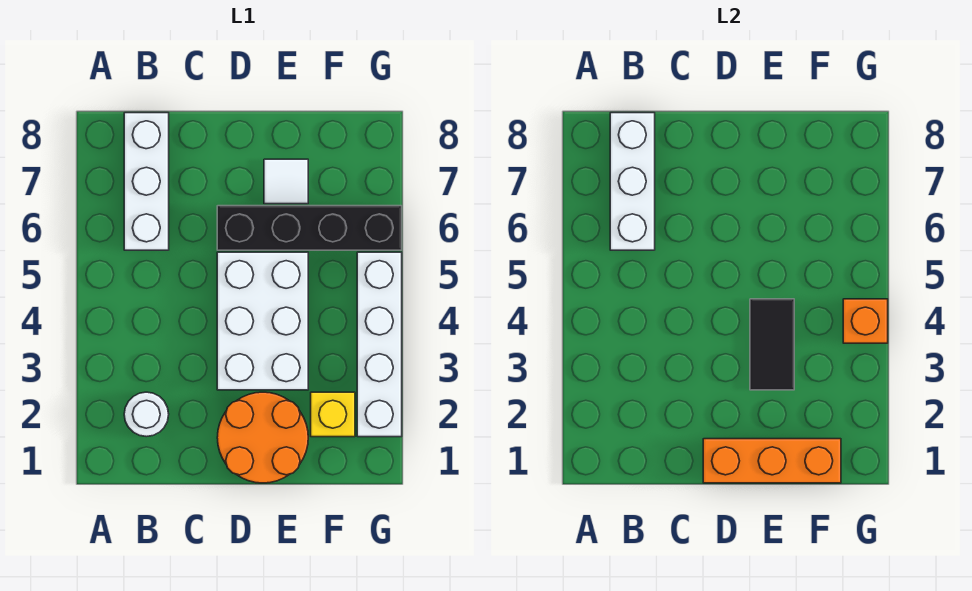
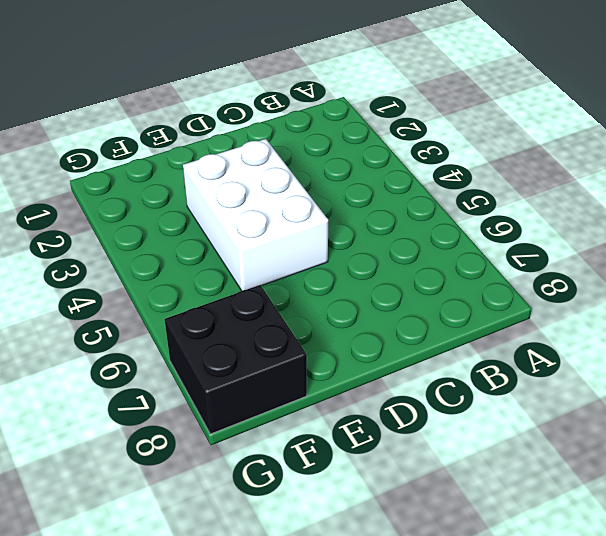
black 2x2 brick [165,285,307,434] -> none
none -> white 1x1 round brick [124,392,169,437]
none -> white 1x3 brick [124,113,169,250]
none -> orange 2x2 round brick [217,392,308,483]

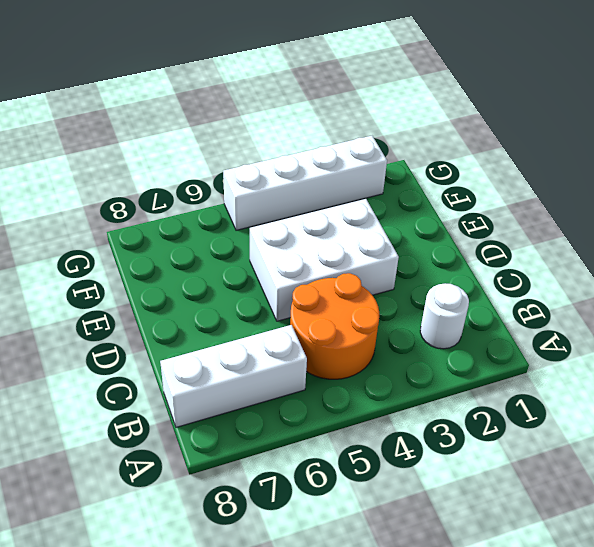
orange 2x2 round brick [290,273,379,379] -> orange 2x2 round brick moved to [217,392,308,483]
none -> black 1x4 brick [217,206,402,250]
none -> white 1x1 tile [264,159,308,204]
none -> yellow 1x1 brick [311,392,355,437]

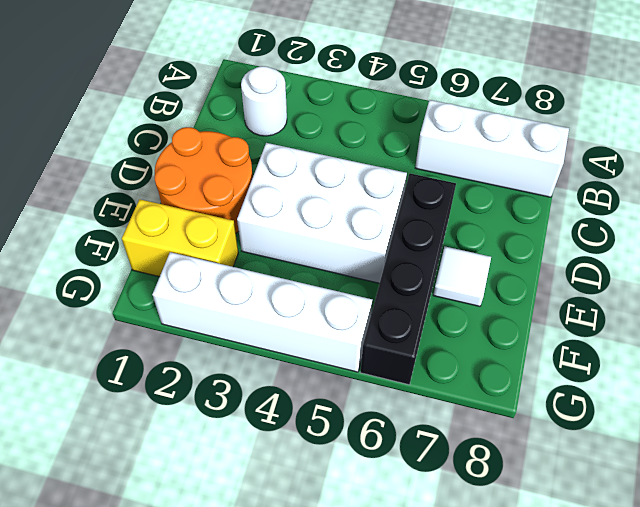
yellow 1x2 brick [122,199,238,277] -> yellow 1x1 brick [311,392,355,437]
none -> white 1x3 brick [610,113,655,250]
none -> orange 1x3 brick [703,439,841,483]
none -> black 1x2 tile [750,299,794,390]

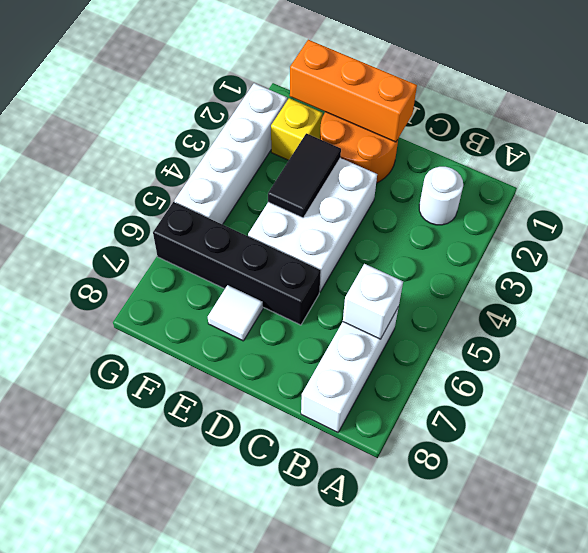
white 1x1 brick [343,264,403,339] -> white 1x3 brick [610,113,655,250]
none -> orange 1x1 brick [843,299,888,343]

